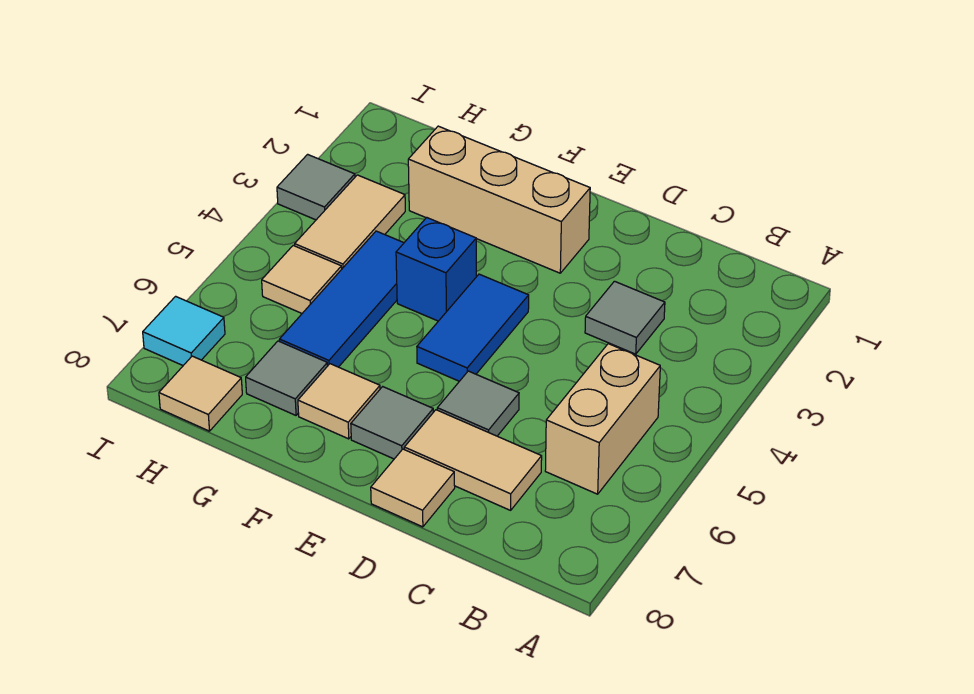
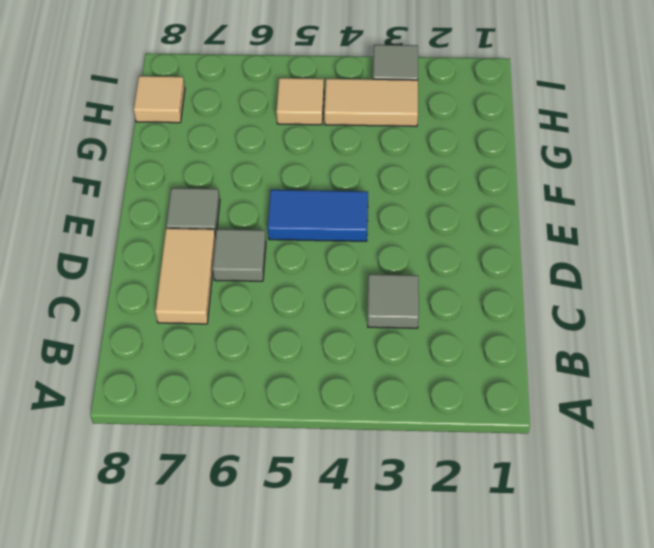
none -> tan 1x2 brick [545,344,660,494]
none -> tan 1x1 tile [371,449,455,527]
none -> tan 1x3 brick [408,126,590,273]

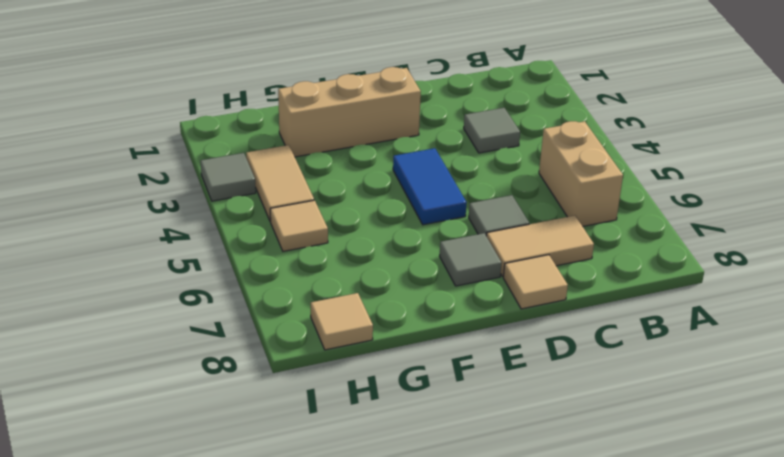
none -> blue 1x1 brick [396,218,476,321]
none -> tan 1x1 tile [298,364,380,439]
none -> blue 1x3 tile [279,231,404,367]

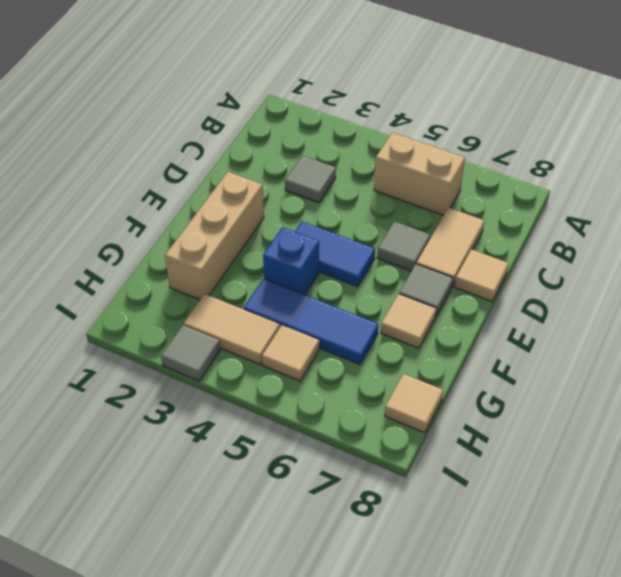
none -> grey 1x1 tile [246,341,328,415]
none -> cyan 1x1 tile [143,296,225,365]

